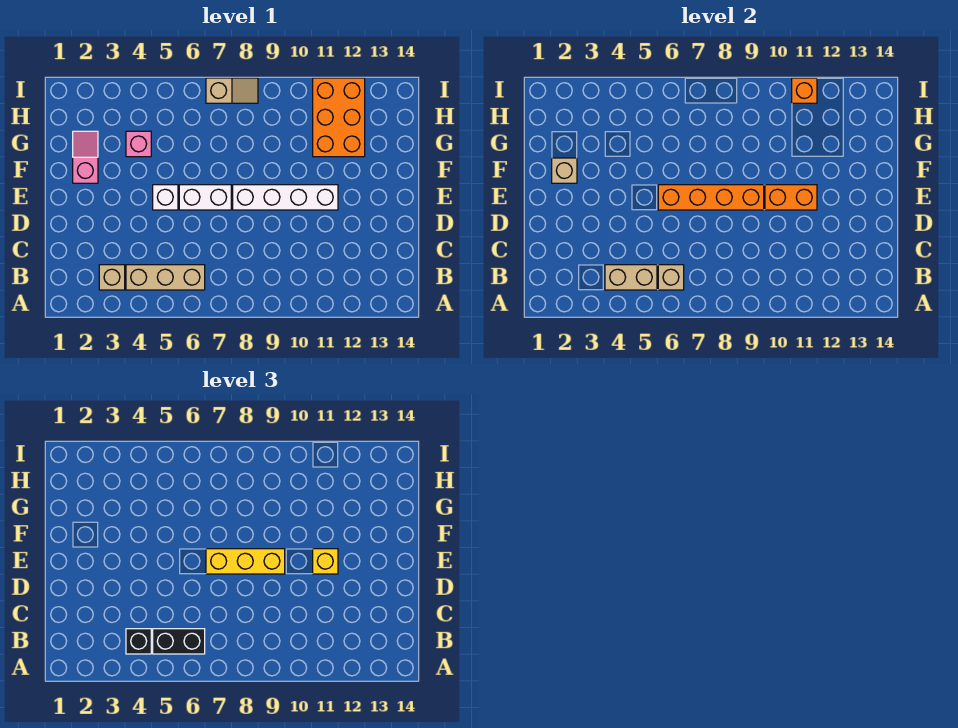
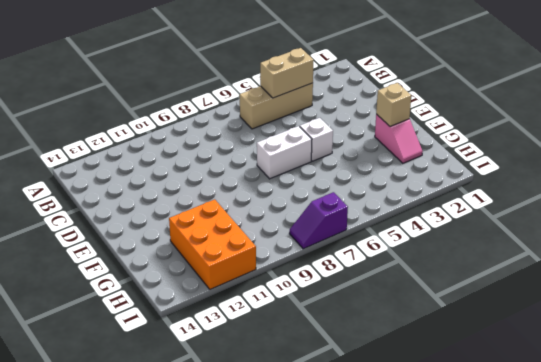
purple 1x2 slope [289,192,348,249] -> tan 1x2 slope [206,78,258,103]
none -> tan 1x1 brick [99,265,125,290]
none -> white 1x4 brick [233,185,338,210]
none -> pink 1x1 brick [126,131,151,157]

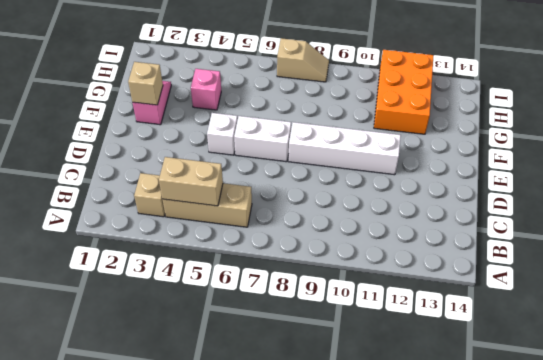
none -> tan 1x1 brick [658,265,684,290]
none -> orange 1x4 brick [658,185,764,210]
none -> orange 1x2 brick [765,185,817,210]

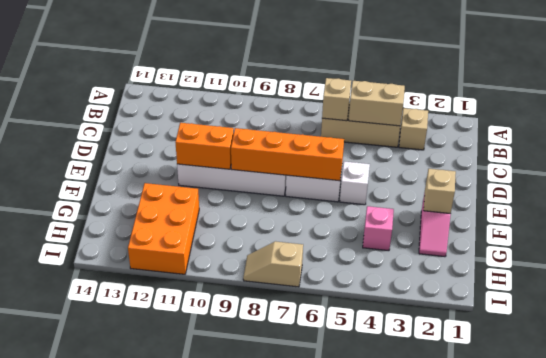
none -> orange 1x1 brick [792,78,817,103]
none -> black 1x1 brick [126,629,151,654]
none -> black 1x2 brick [153,629,205,654]

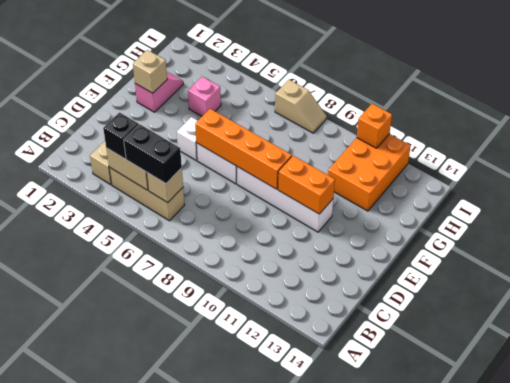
none -> yellow 1x3 brick [206,549,285,574]
none -> yellow 1x1 brick [313,549,338,574]

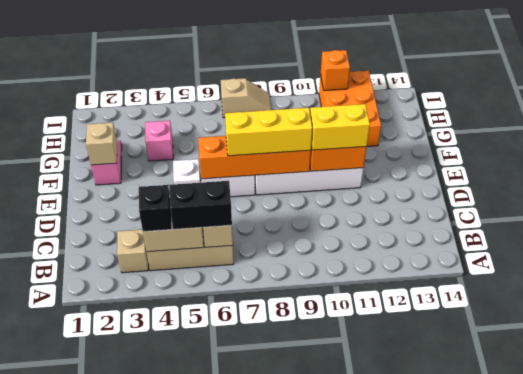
yellow 1x2 brick [310,104,370,150] -> yellow 1x1 brick [313,549,338,574]

